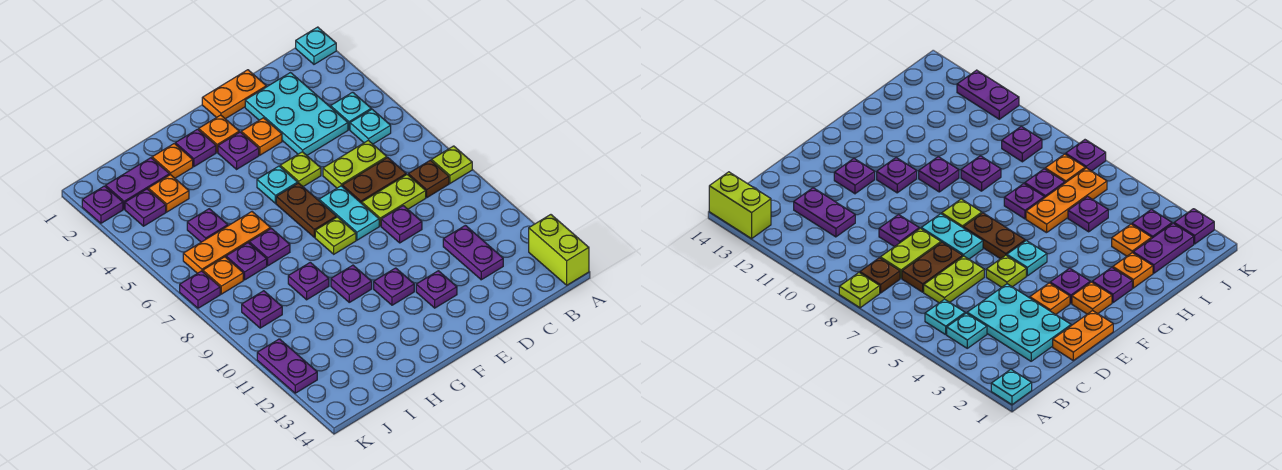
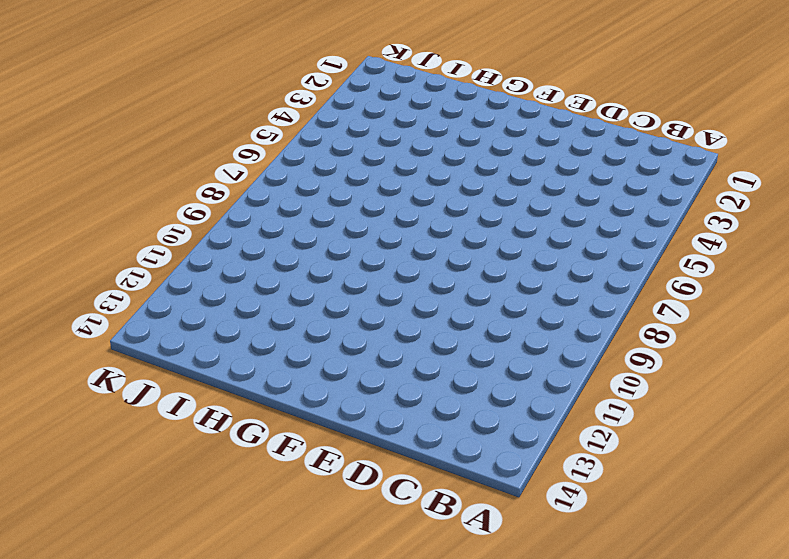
none -> cyan 1x1 plate [296,27,336,64]
none -> lime 1x1 plate [432,146,472,183]
none -> lime 1x2 brick [529,215,589,285]
none -> cyan 1x1 plate [331,92,371,130]

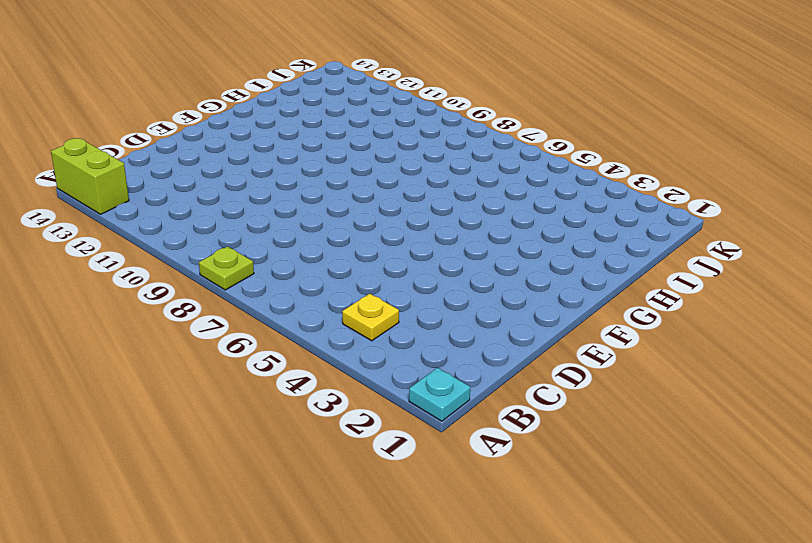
yellow 1x1 plate [342,294,399,341] -> cyan 1x1 plate [331,92,371,130]
none -> cyan 1x1 plate [350,109,391,144]
none -> brown 1x1 plate [408,160,449,197]
none -> cyan 2x3 plate [245,73,348,155]
none -> lime 1x2 plate [323,140,387,188]

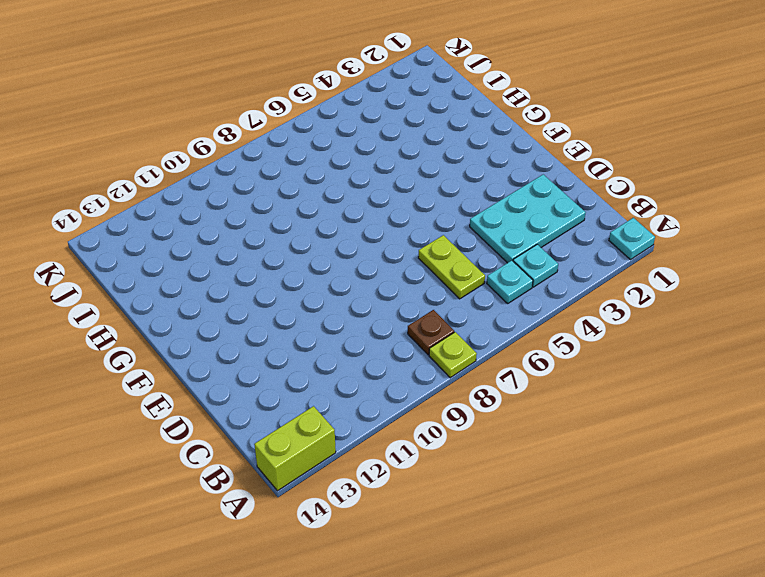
none -> brown 1x2 plate [342,157,406,203]
none -> lime 1x2 plate [362,175,426,226]
none -> purple 1x2 plate [443,225,503,280]
none -> orange 1x2 plate [202,70,266,119]

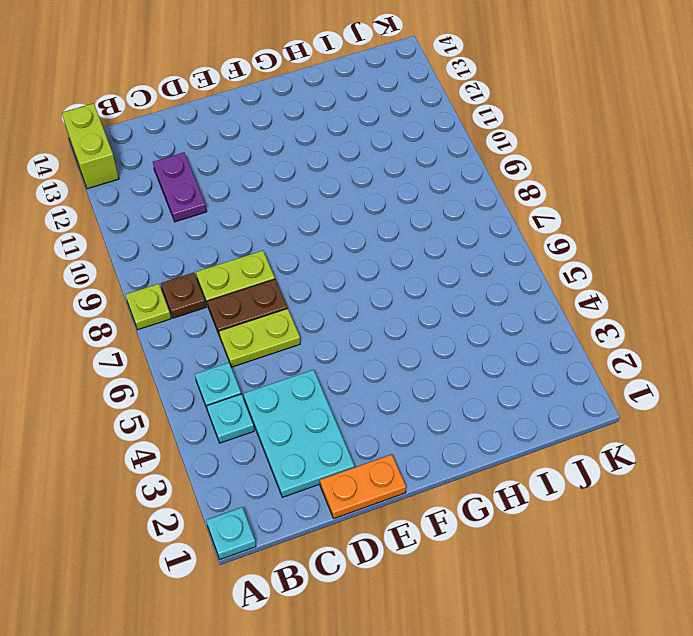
none -> purple 1x1 plate [381,206,422,243]
none -> orange 1x1 plate [241,118,282,155]
none -> lime 1x1 plate [280,152,321,187]
none -> cyan 1x2 plate [319,186,379,240]

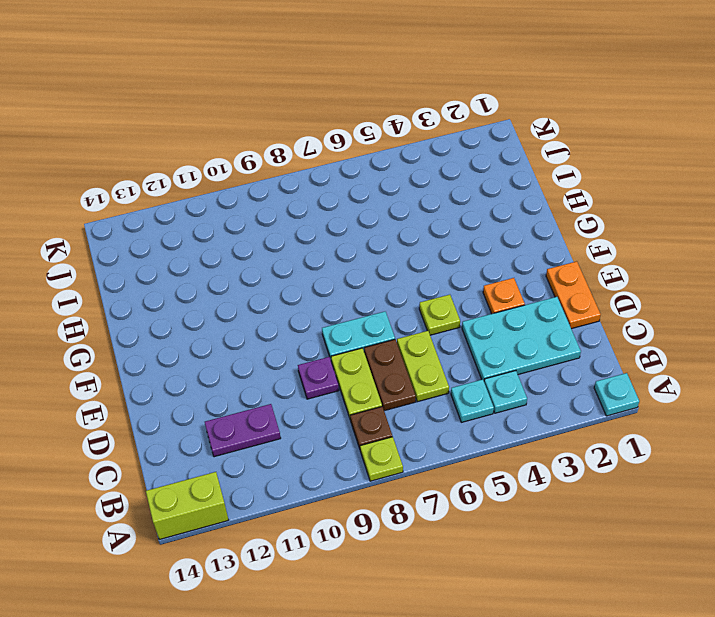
none -> purple 1x1 plate [416,271,457,308]
none -> orange 1x1 plate [199,115,239,152]
none -> purple 1x1 plate [218,132,259,169]
none -> cyan 1x1 plate [257,166,298,203]

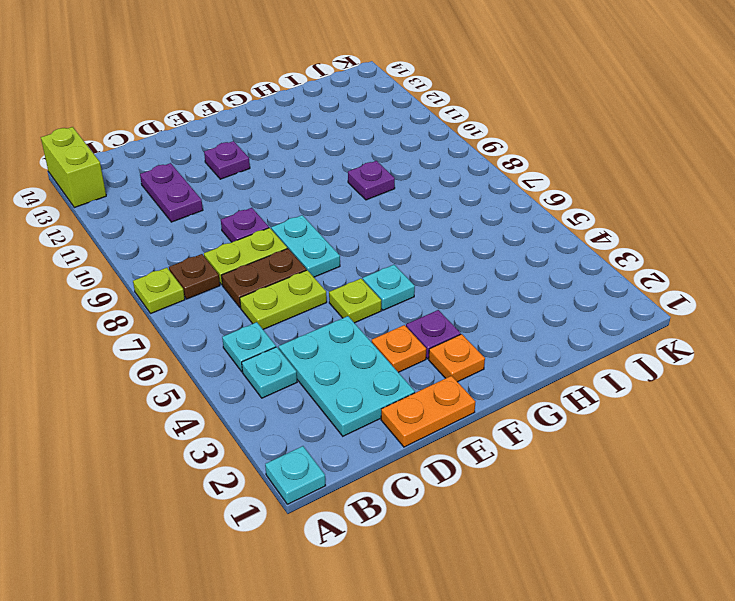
none -> brown 1x2 plate [276,183,336,237]
none -> lime 1x1 plate [315,217,356,254]
none -> purple 1x1 plate [374,268,414,305]
none -> purple 1x1 plate [175,129,216,167]

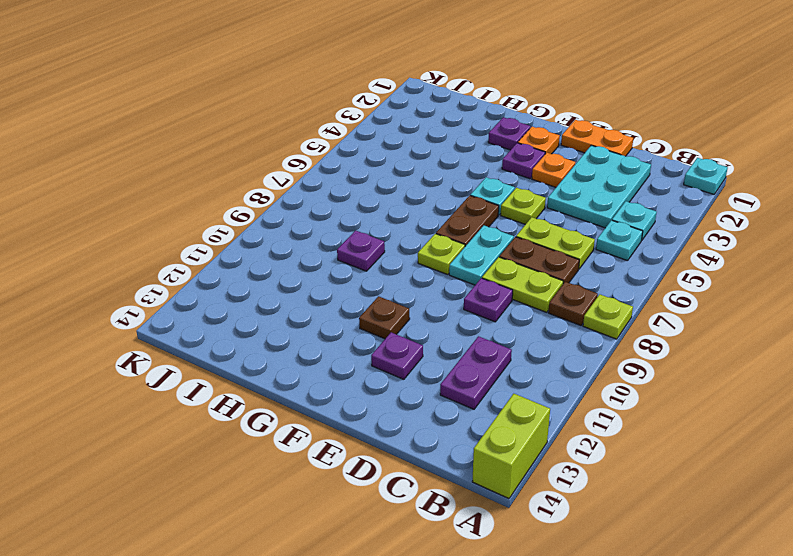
brown 1x1 plate [359,296,410,339] -> purple 1x1 plate [374,268,414,305]
none -> purple 1x1 plate [331,265,372,302]
none -> orange 1x1 plate [152,144,193,178]
none -> orange 1x3 plate [183,212,271,273]
none -> purple 1x1 plate [249,228,290,266]

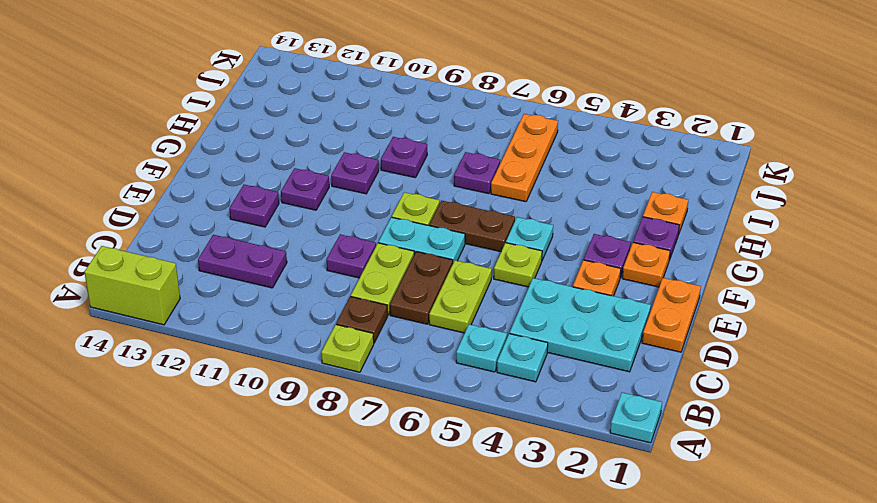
none -> purple 1x2 plate [106,158,170,209]
none -> orange 1x1 plate [148,175,189,212]
none -> purple 1x1 plate [187,209,228,242]
none -> purple 1x1 plate [226,243,267,280]

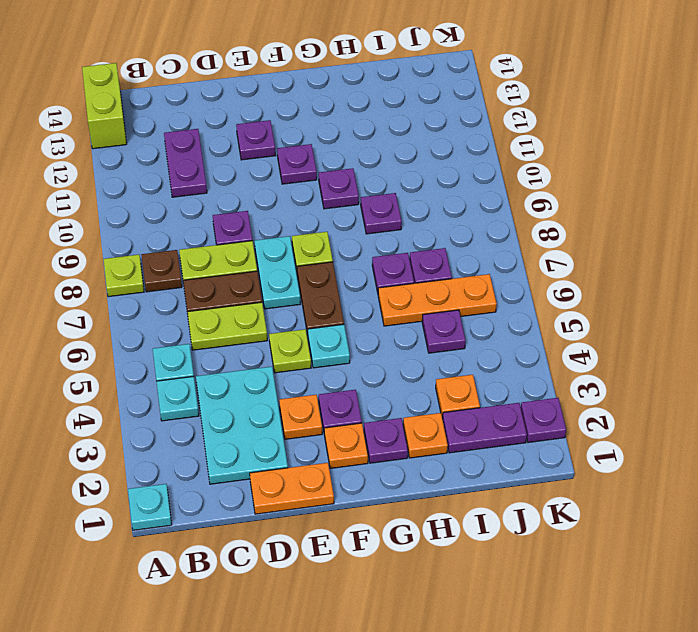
none -> purple 1x1 plate [125,189,166,226]
none -> orange 1x1 plate [203,257,243,294]
none -> purple 1x1 plate [242,291,282,328]
none -> purple 1x1 plate [180,271,220,308]

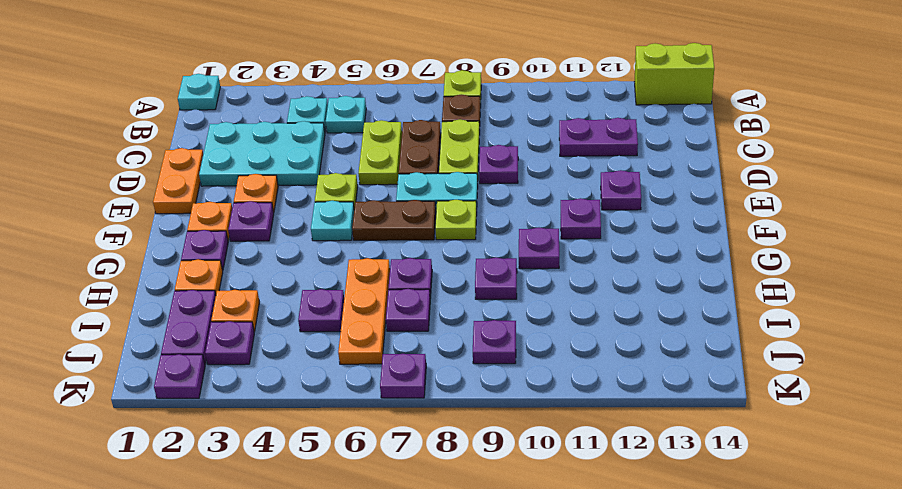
none -> orange 1x1 plate [203,257,243,294]
none -> purple 1x2 plate [257,339,317,393]

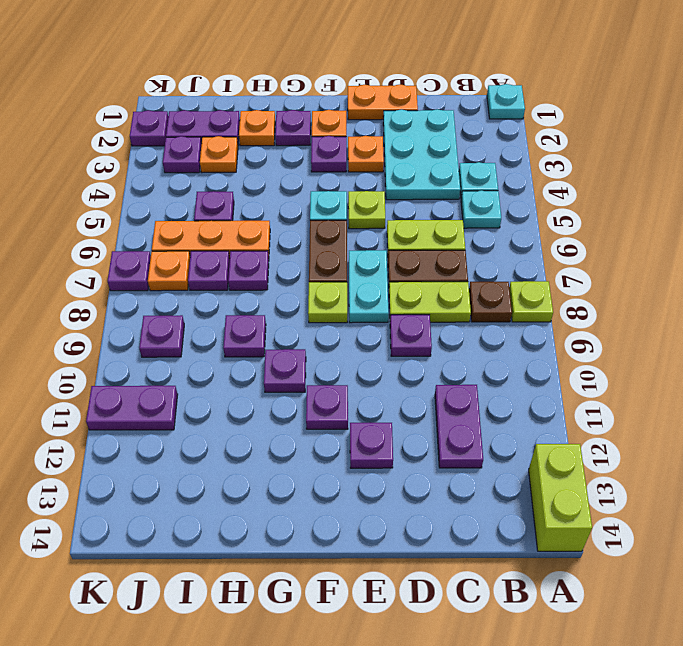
purple 1x2 plate [86,386,178,430] -> purple 1x2 plate turned to [257,339,317,393]

